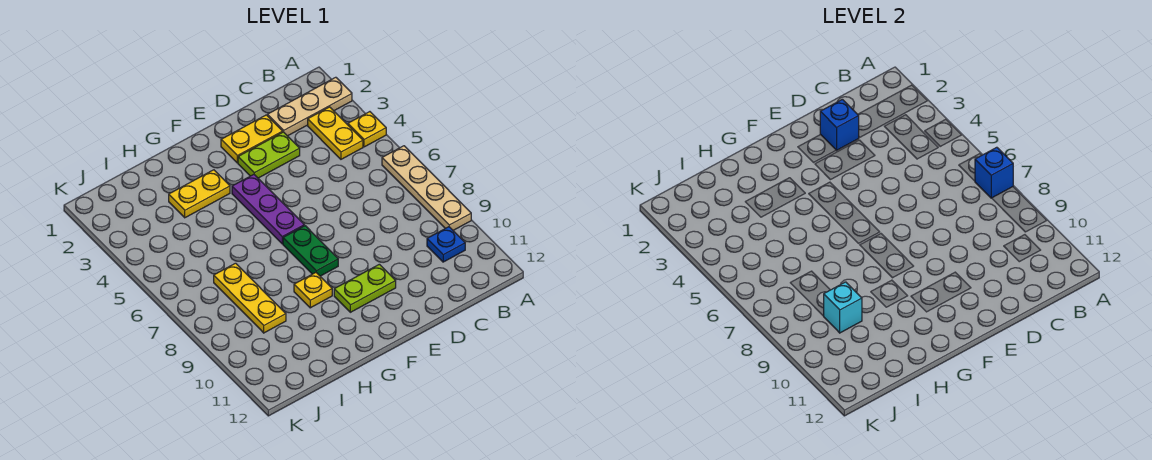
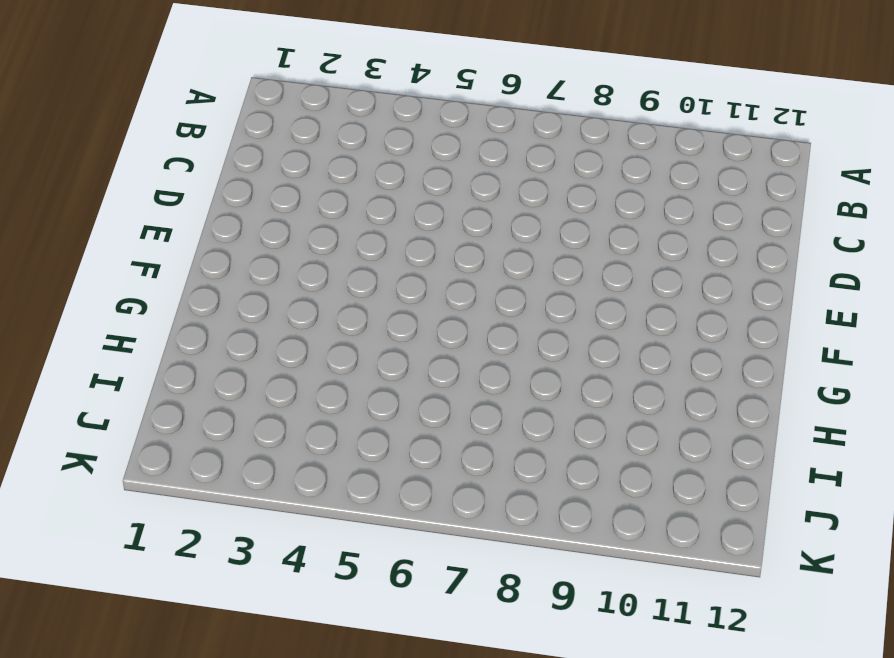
none -> tan 1x3 plate [267,77,352,136]
none -> yellow 1x1 plate [348,112,386,147]
none -> tan 1x4 plate [382,146,471,230]

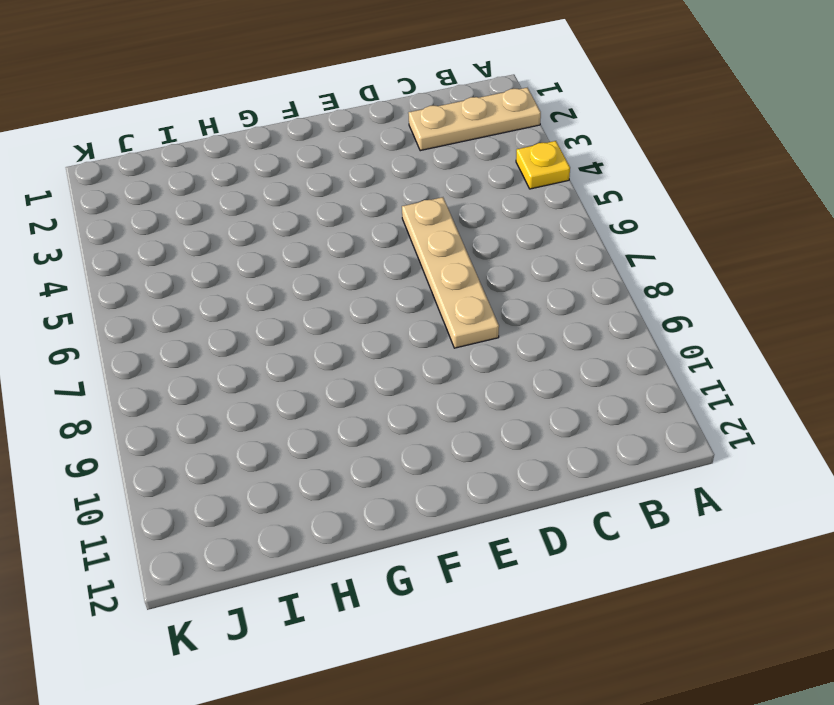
tan 1x4 plate [402,197,499,348] -> tan 1x4 plate moved to [382,146,471,230]
none -> yellow 1x2 plate [308,107,363,159]
none -> blue 1x1 plate [427,227,465,262]
none -> yellow 1x2 plate [221,115,283,163]

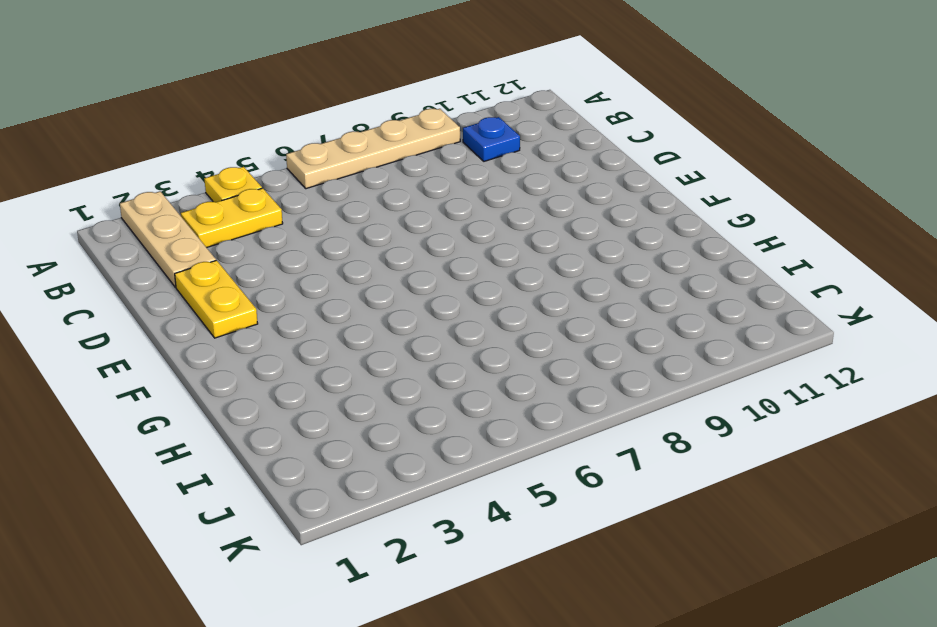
none -> lime 1x2 plate [238,132,300,178]
none -> lime 1x2 plate [334,264,396,312]
none -> purple 1x3 plate [232,174,304,244]

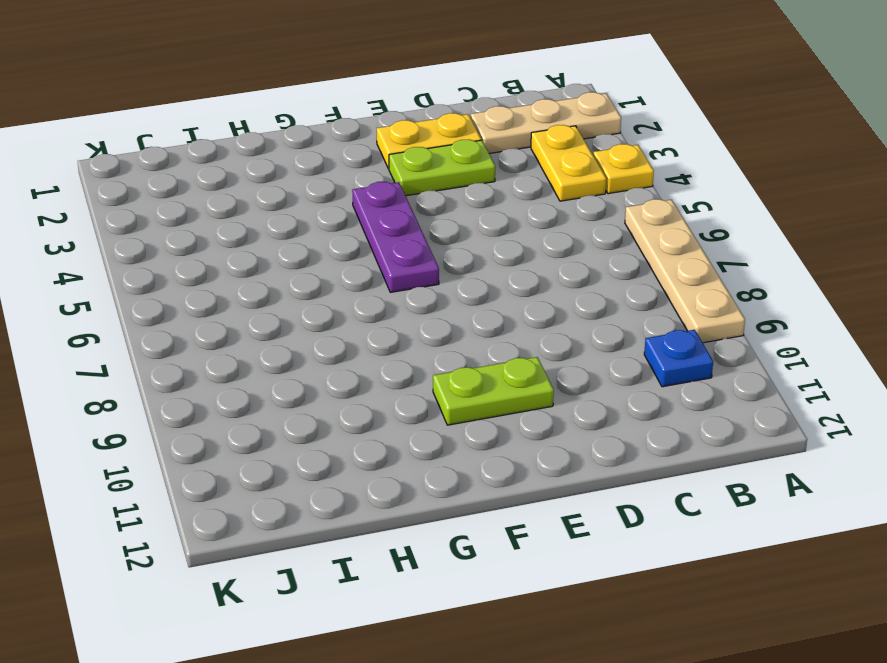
none -> green 1x2 plate [283,226,338,276]
none -> yellow 1x2 plate [169,170,230,218]
none -> yellow 1x1 plate [294,273,332,308]

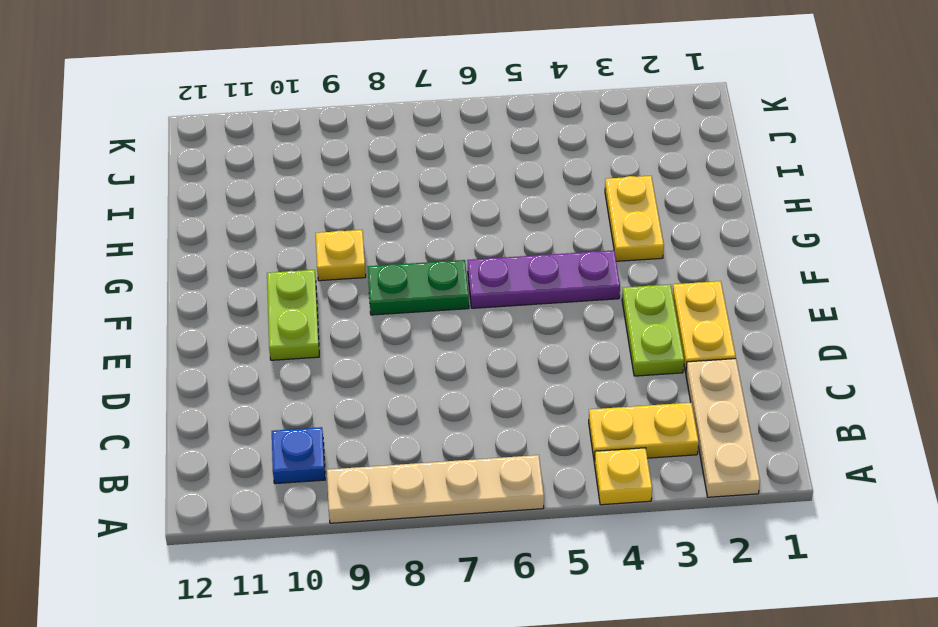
none -> yellow 1x3 plate [214,263,286,333]
none -> blue 1x1 brick [975,147,1013,198]
none -> blue 1x1 brick [820,99,859,150]

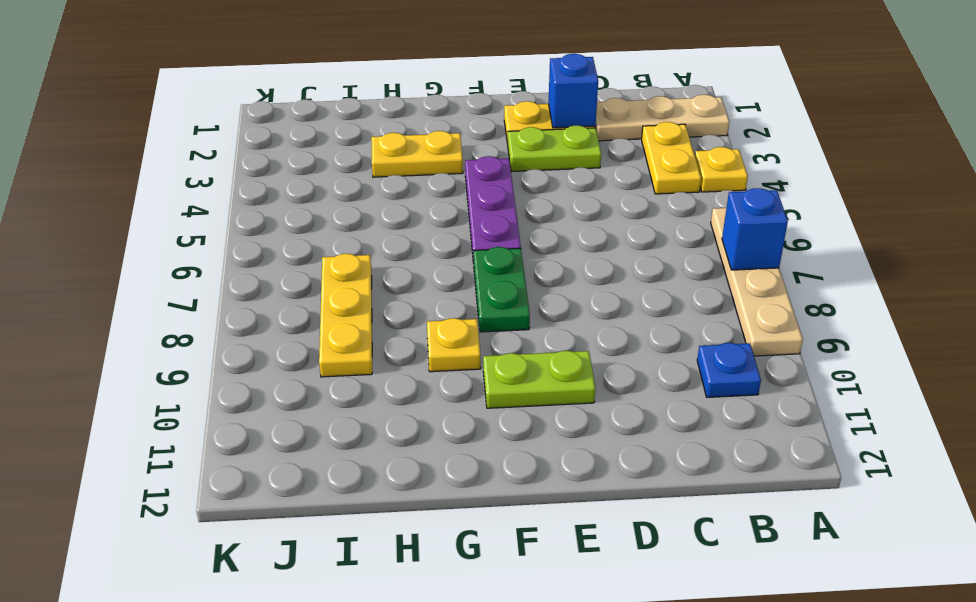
none -> cyan 1x1 brick [824,282,862,333]

